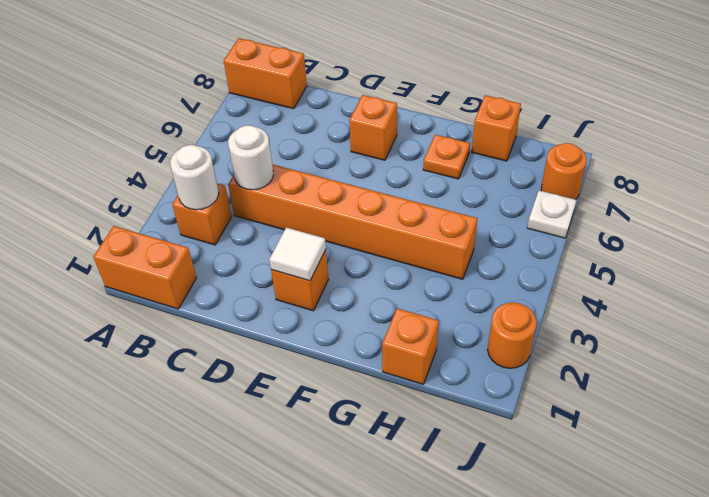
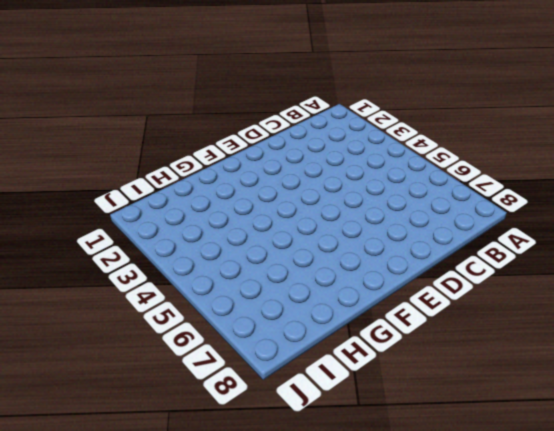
none -> orange 1x2 brick [93,226,196,309]
none -> orange 1x2 brick [224,38,307,109]
none -> orange 1x1 brick [172,183,232,245]

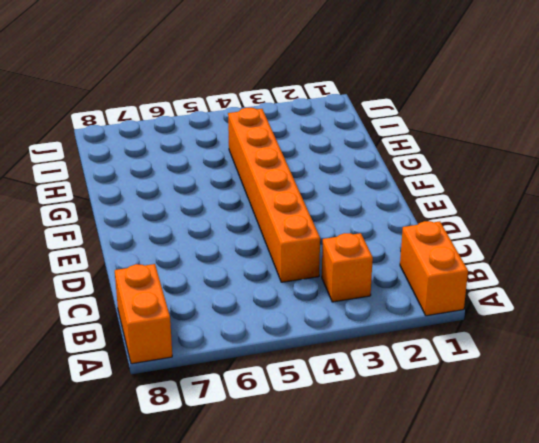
none -> orange 1x1 brick [271,250,329,311]
none -> orange 1x1 brick [349,95,397,160]
none -> orange 1x1 plate [423,135,470,179]

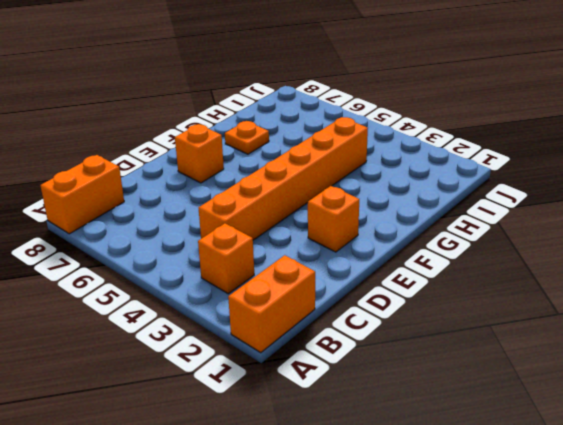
none -> orange 1x1 brick [382,308,439,384]
none -> orange 1x1 brick [472,95,521,161]
none -> orange 1x1 round brick [488,302,537,368]

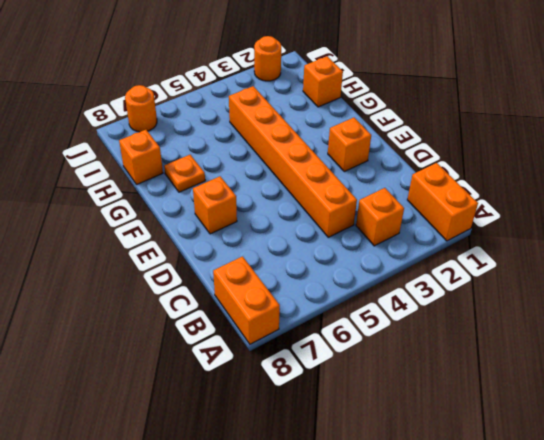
none -> white 1x1 plate [527,190,576,238]
none -> white 1x1 round brick [170,145,219,210]
none -> white 1x1 round brick [228,125,273,190]

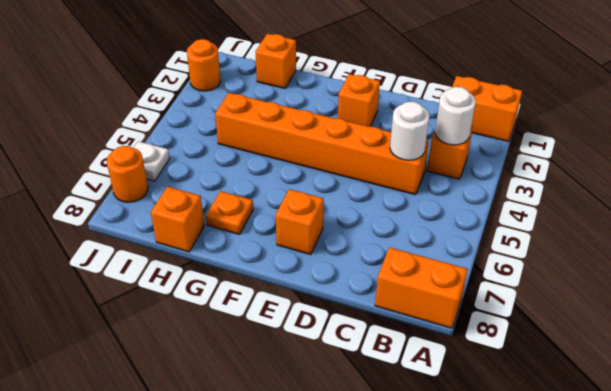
none -> white 1x1 tile [269,227,326,281]

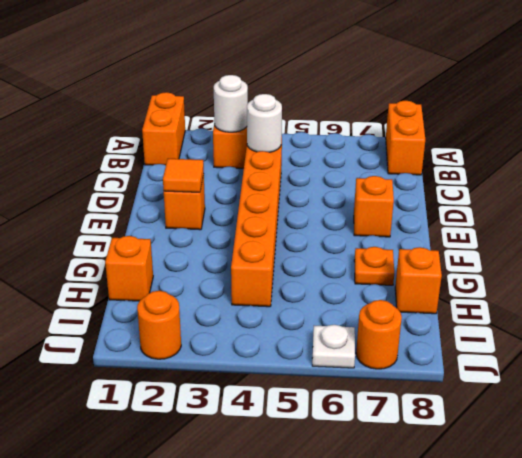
orange 1x1 tile [163,159,204,192] -> white 1x1 tile [269,227,326,281]

